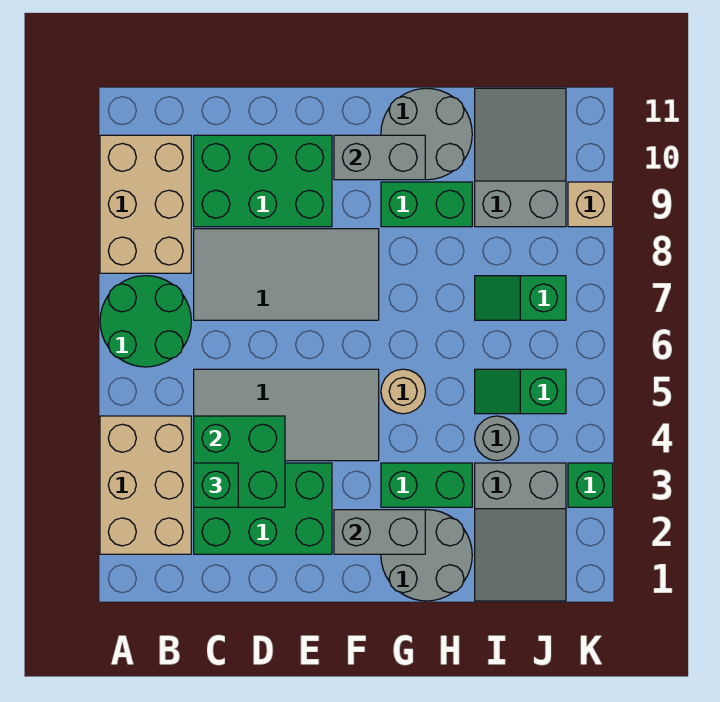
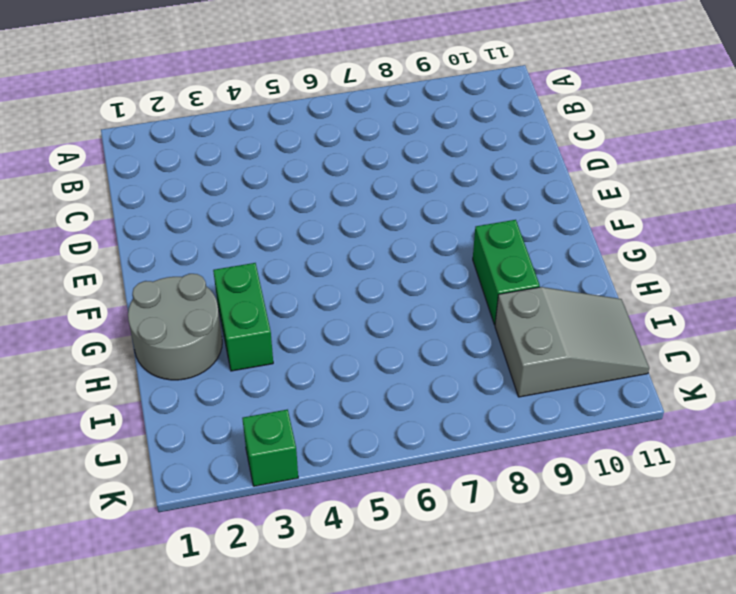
none -> tan 2x3 brick [100,416,191,554]
none -> green 2x2 round brick [100,276,191,367]
none -> tan 2x3 brick [100,135,191,273]

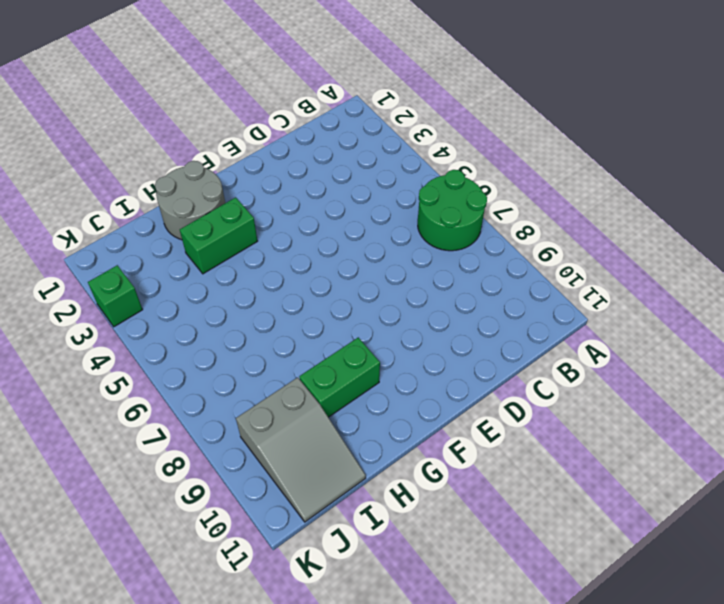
none -> tan 2x3 brick [100,416,191,554]
none -> tan 2x3 brick [100,135,191,273]
none -> green 2x3 brick [194,463,332,554]

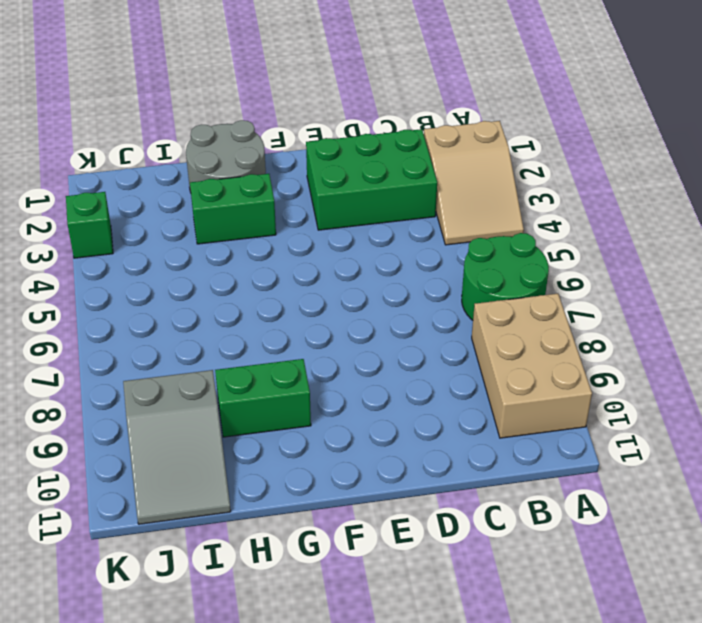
tan 2x3 slope [424,121,524,245] -> tan 2x3 brick [100,416,191,554]
none -> grey 2x4 tile [194,369,379,461]
none -> grey 2x4 tile [194,229,379,320]
none -> green 2x3 brick [194,135,332,227]

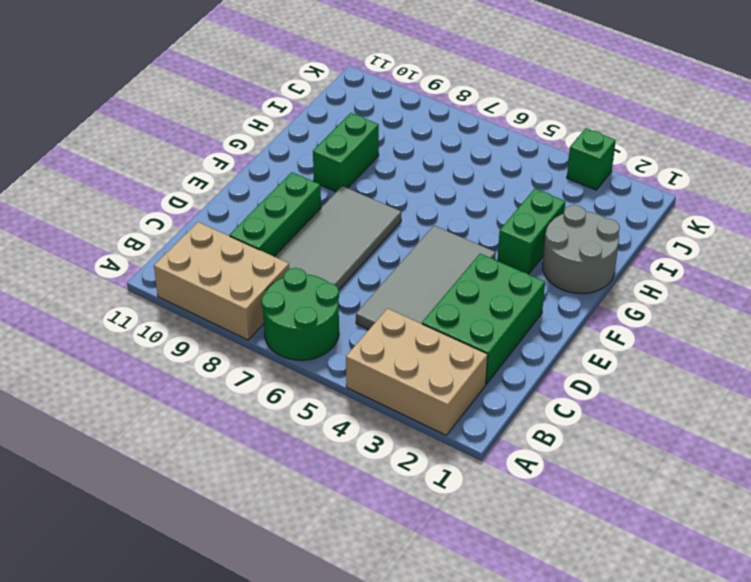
green 1x3 brick [229,172,321,257] -> green 2x3 brick [194,135,332,227]
none -> tan 1x1 round brick [381,369,425,414]
none -> grey 2x2 round brick [381,88,472,180]
none -> grey 2x3 slope [475,463,566,601]

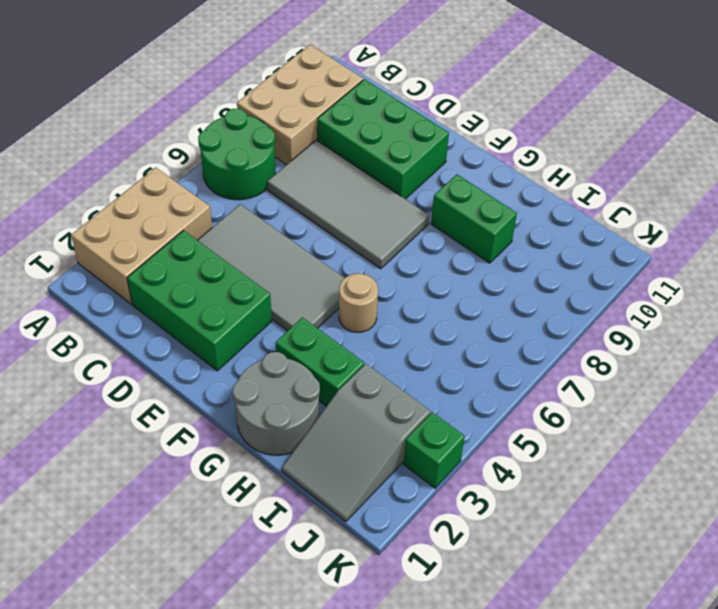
none -> grey 2x2 round brick [381,88,472,180]
none -> grey 1x1 round brick [475,416,519,461]
none -> green 1x2 slope [475,369,566,414]

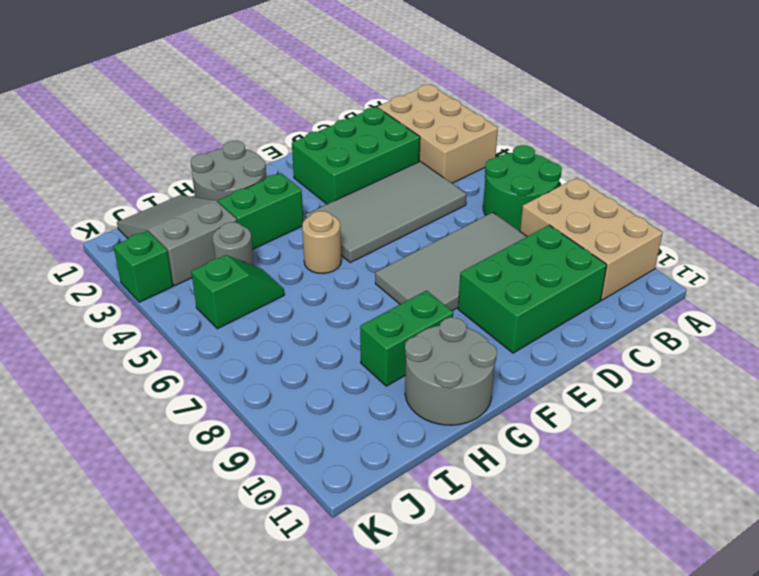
none -> green 1x2 slope [475,276,566,320]
none -> grey 2x3 slope [475,88,566,227]
none -> tan 1x1 brick [568,182,613,227]

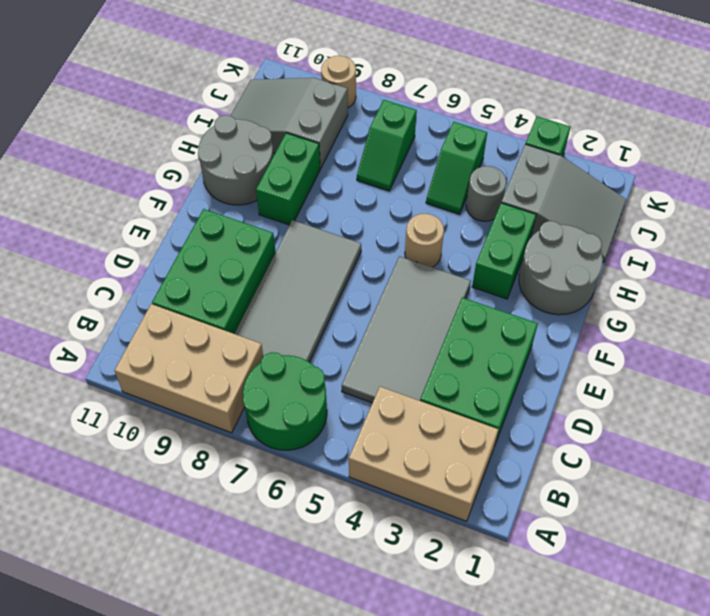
tan 1x1 round brick [321,56,356,108] -> tan 1x1 brick [568,182,613,227]
none -> green 2x2 brick [194,416,285,507]
none -> grey 1x2 brick [334,510,425,554]
none -> grey 1x2 brick [334,135,425,180]

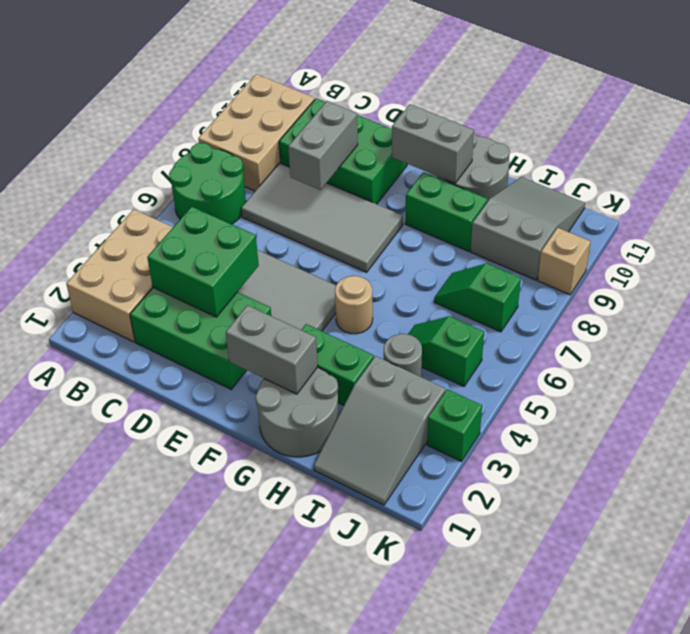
grey 1x2 brick [288,101,358,190] -> none
none -> green 1x1 brick [194,463,238,507]

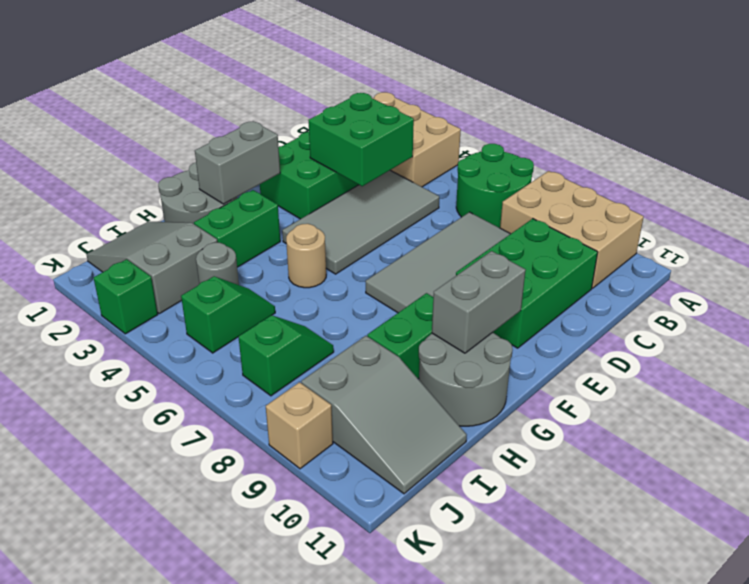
none -> green 1x1 brick [194,463,238,507]

